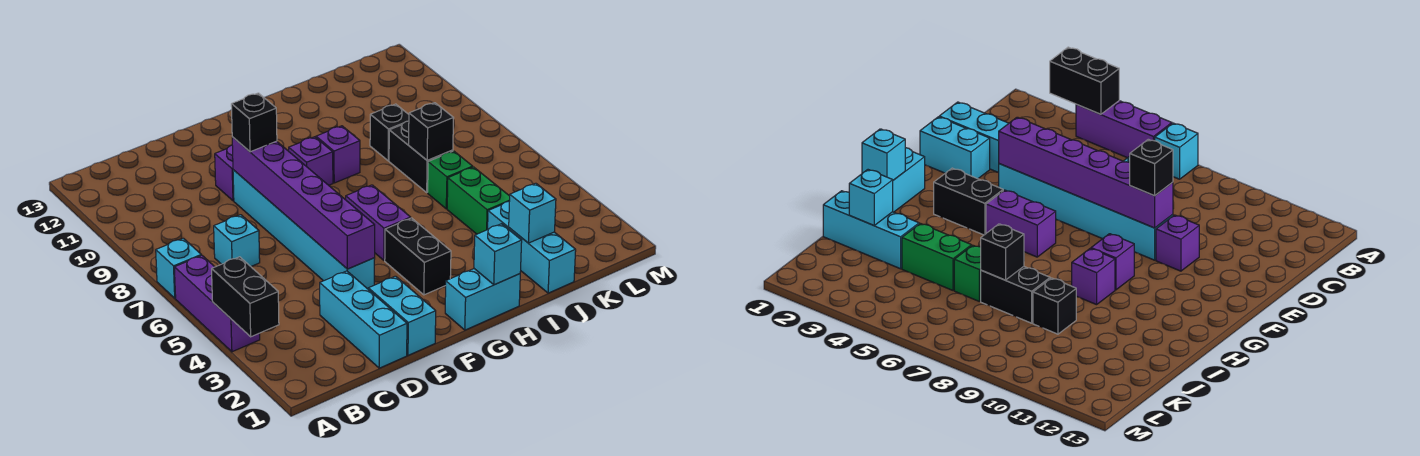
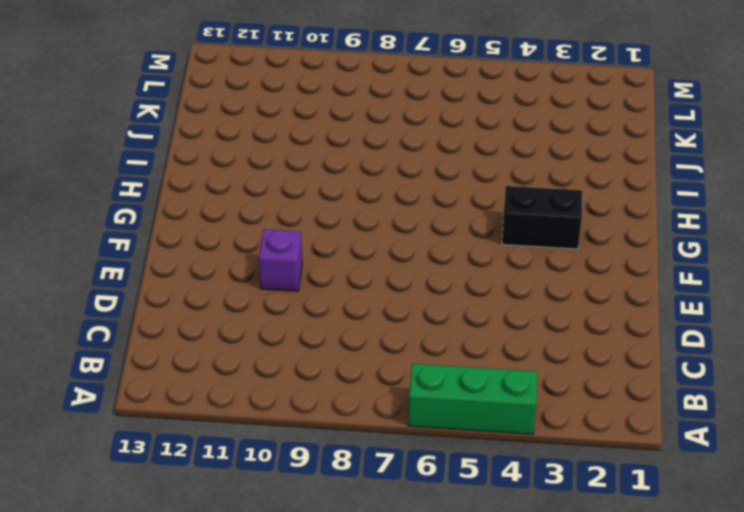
green 1x3 brick [409,364,537,434] -> purple 1x3 brick [174,255,260,352]
none -> cyan 1x1 brick [156,238,201,298]
none -> cyan 1x1 brick [214,215,260,267]
none -> cyan 1x3 brick [320,271,407,368]

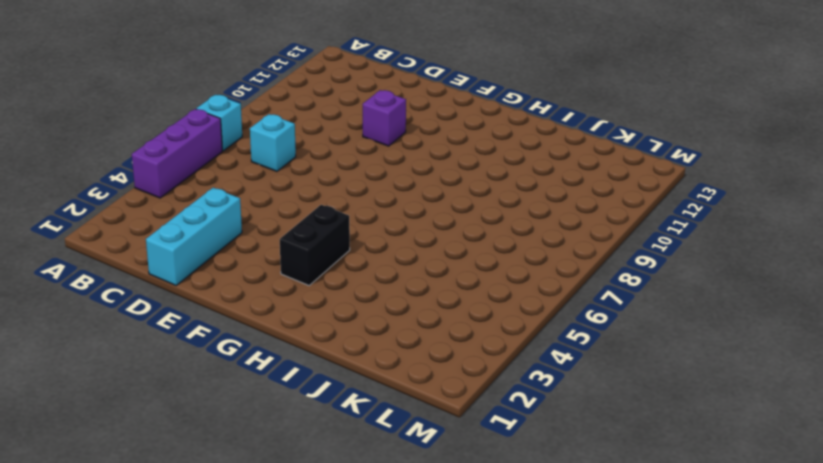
none -> cyan 1x2 brick [368,276,436,355]
none -> cyan 1x6 brick [233,170,375,289]
none -> cyan 1x2 brick [445,269,520,330]

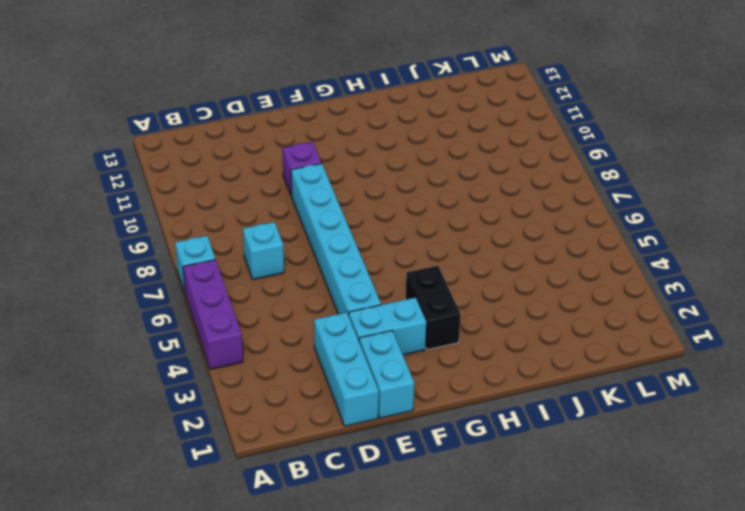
cyan 1x2 brick [349,298,426,355] -> cyan 1x2 brick moved to [445,269,520,330]
none -> purple 1x2 brick [346,185,411,260]
none -> purple 1x1 brick [289,137,333,185]
none -> purple 1x1 brick [316,126,360,183]

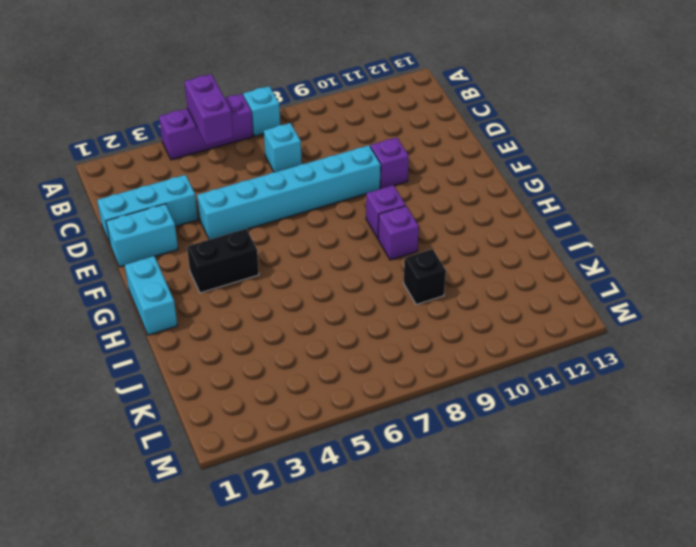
purple 1x2 brick [184,74,233,145] -> purple 1x2 brick turned to [346,185,411,260]
none -> cyan 1x3 brick [488,201,576,293]
none -> green 1x2 brick [447,167,510,234]
none -> green 1x1 brick [428,151,473,209]

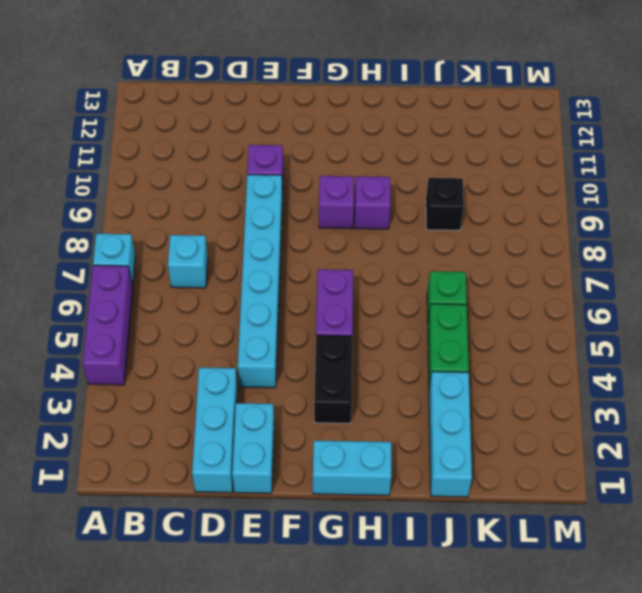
none -> black 1x2 brick [389,121,453,192]
none -> black 1x2 brick [212,257,279,337]
none -> purple 1x6 brick [232,137,375,269]

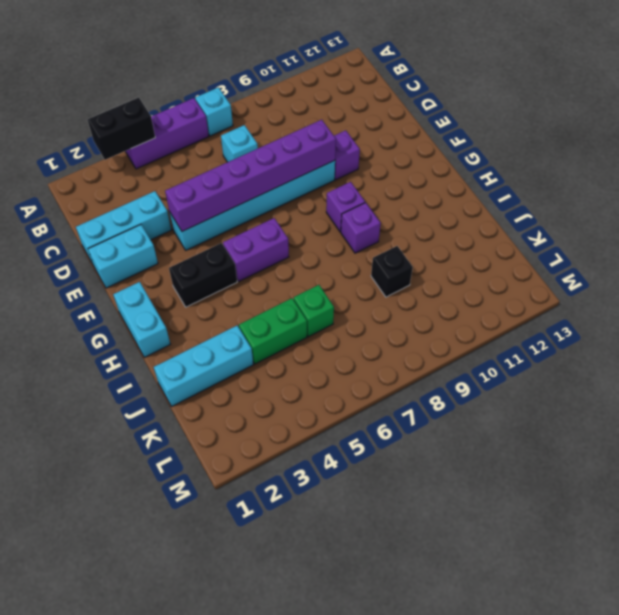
none -> black 1x2 brick [389,121,453,192]
none -> cyan 1x1 brick [474,224,522,285]
none -> cyan 1x1 brick [509,183,556,243]

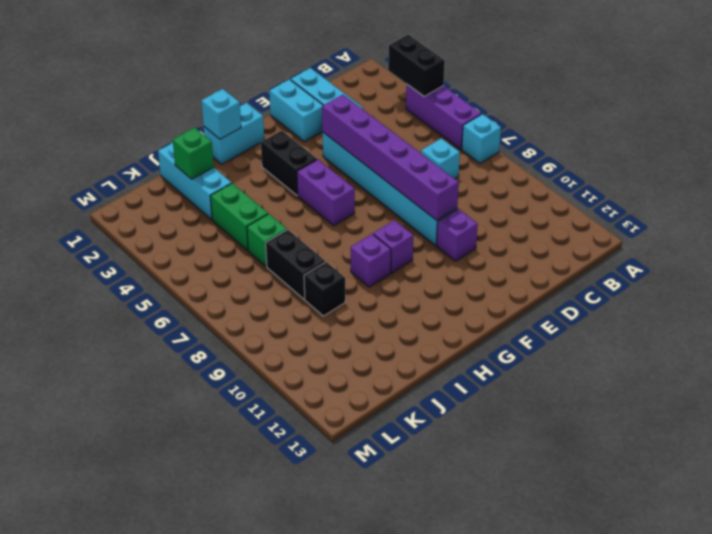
green 1x1 brick [173,128,214,179] -> cyan 1x1 brick [509,183,556,243]
none -> black 1x1 brick [409,103,453,160]
none -> black 1x1 brick [231,93,277,152]

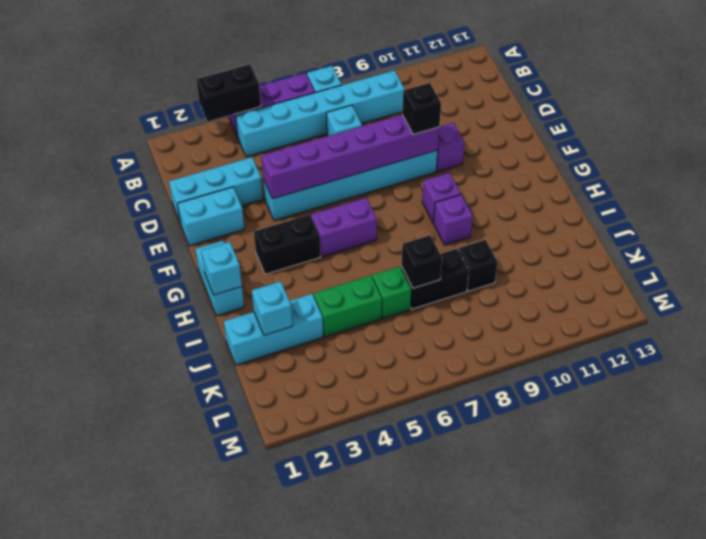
cyan 1x6 brick [235,70,405,157] -> none

